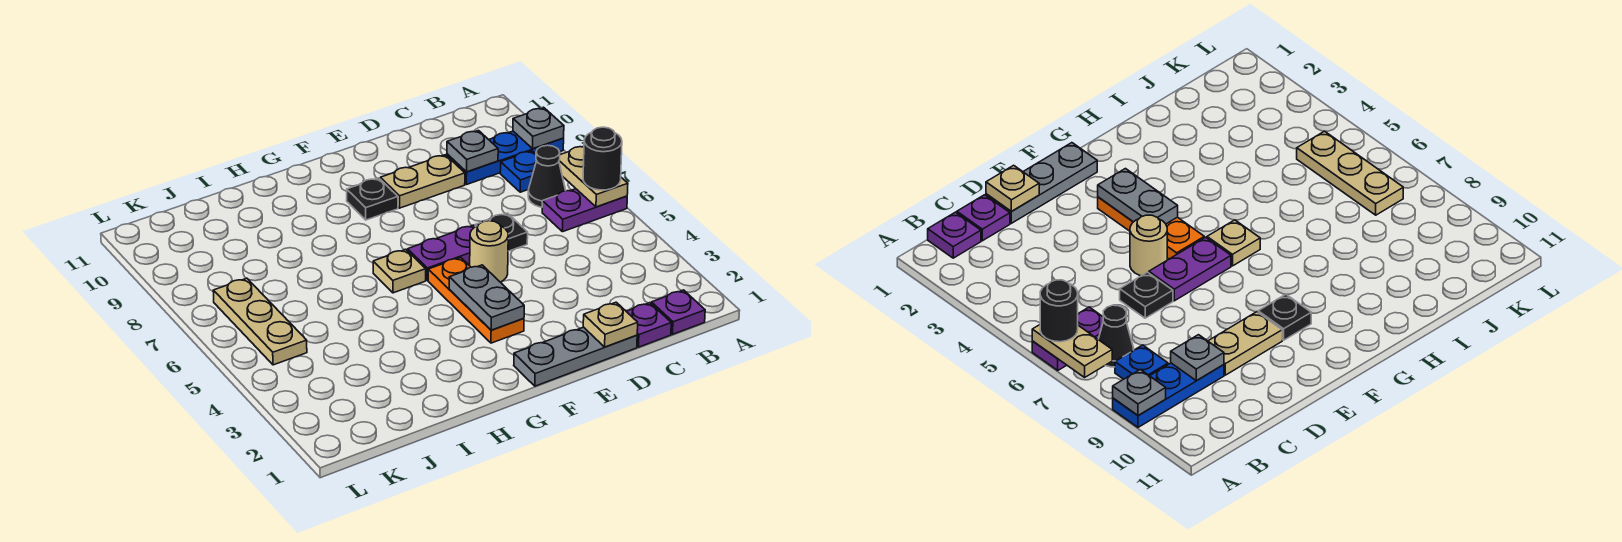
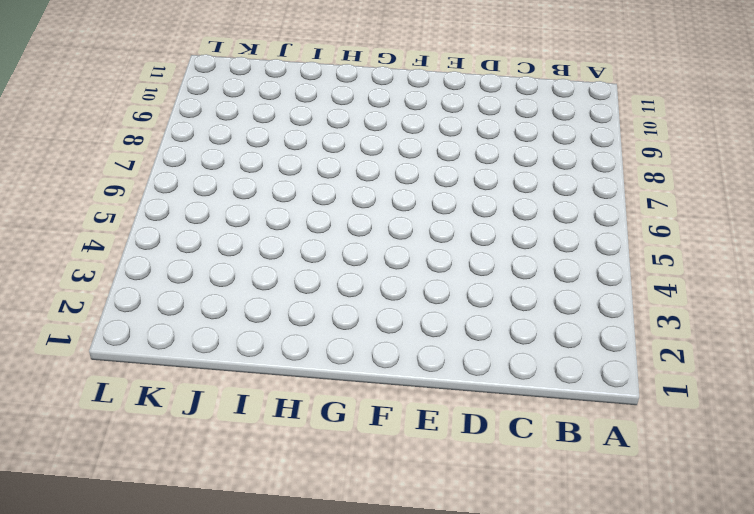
none -> purple 1x2 plate [542,189,627,232]
none -> blue 1x3 plate [447,131,564,185]
none -> purple 1x1 plate [651,290,705,334]

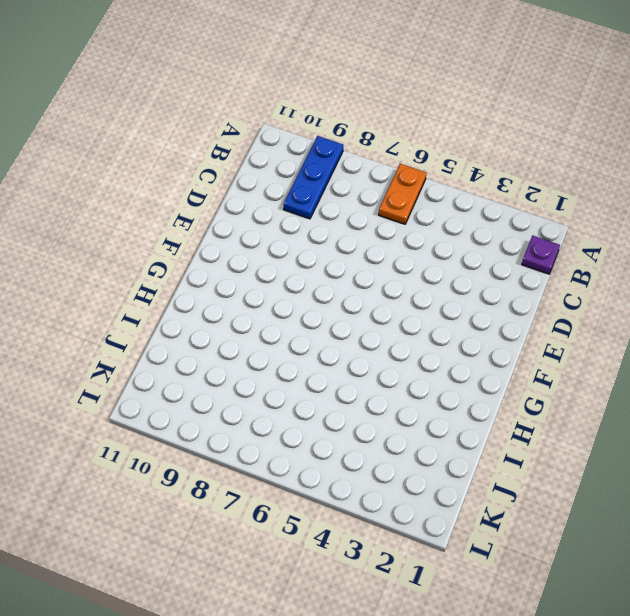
orange 1x2 plate [379,164,426,224] -> purple 1x2 plate [542,189,627,232]
none -> black 1x1 cone [528,145,565,207]
none -> blue 1x1 plate [500,151,537,192]
none -> purple 1x1 plate [626,303,671,347]

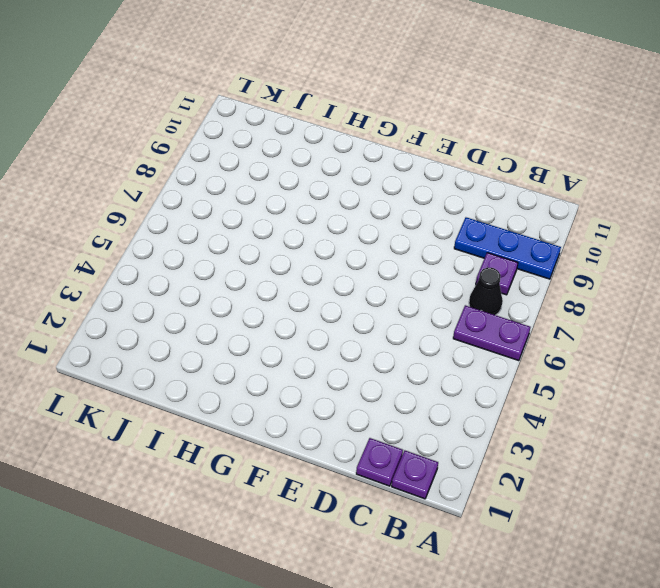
purple 1x1 plate [476,253,518,295] -> blue 1x1 plate [500,151,537,192]
none -> grey 1x3 plate [514,327,637,386]
none -> black 1x1 plate [475,213,528,251]
none -> tan 1x2 plate [380,155,465,208]

